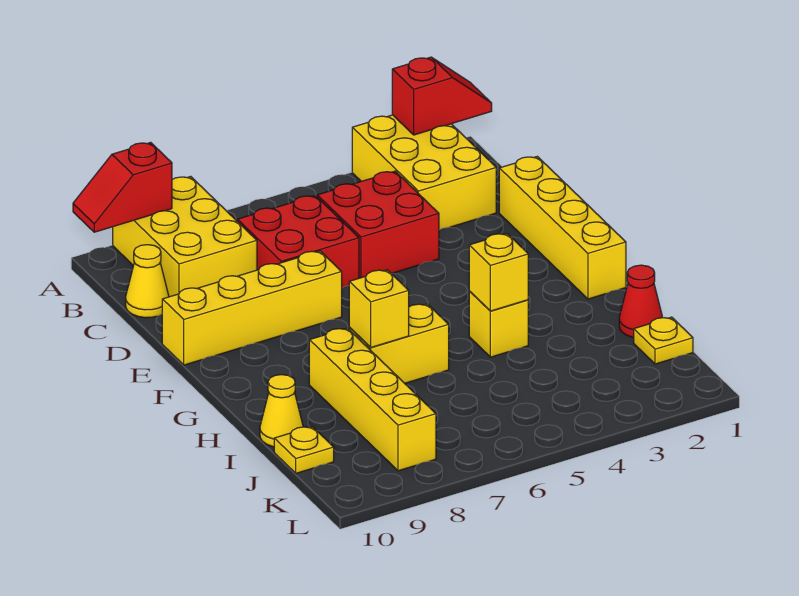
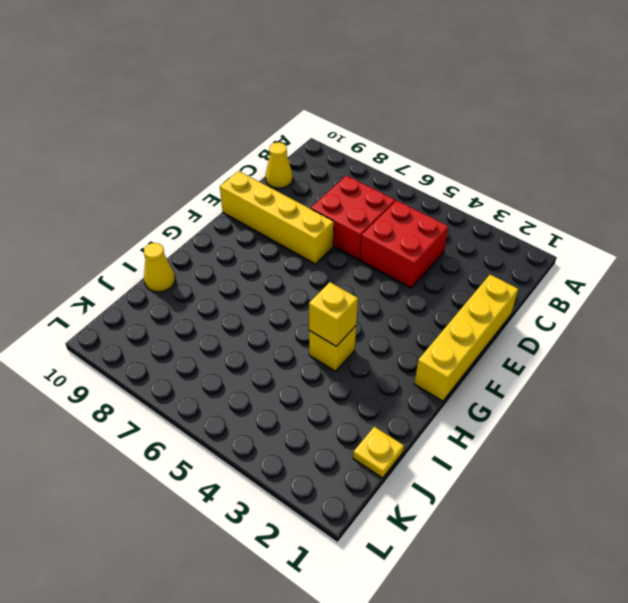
none -> yellow 2x3 brick [352,115,496,230]
none -> yellow 2x3 brick [113,176,257,297]
none -> yellow 1x2 brick [349,304,449,383]

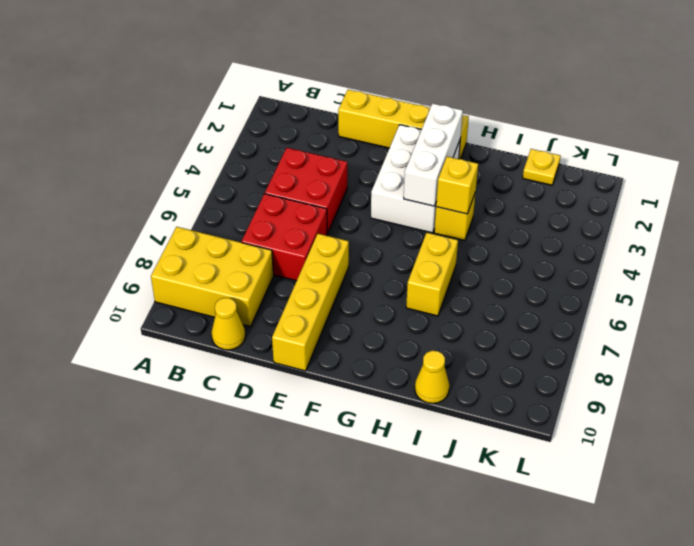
white 2x3 brick [371,125,460,233] -> none
white 1x3 brick [404,103,463,206] -> none
none -> yellow 2x3 brick [352,115,496,230]
none -> yellow 1x4 brick [309,328,436,471]
none -> red 1x1 cone [619,265,662,337]

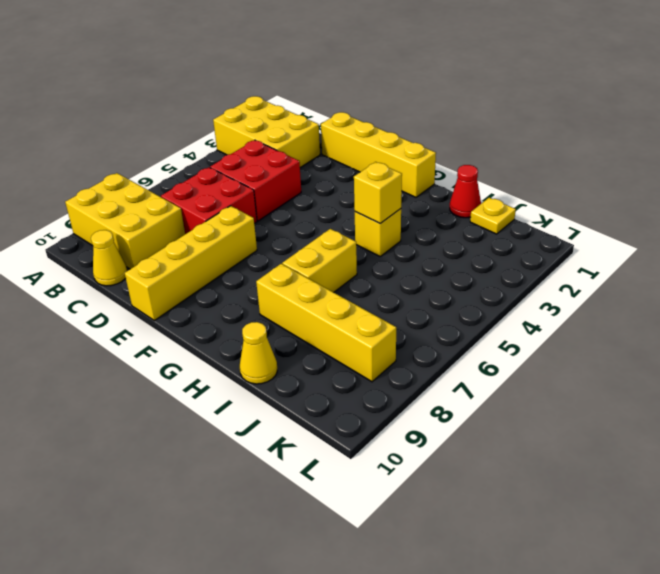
none -> yellow 1x1 plate [274,427,334,473]
none -> red 1x2 slope [392,57,492,135]
none -> red 1x2 slope [73,142,172,232]

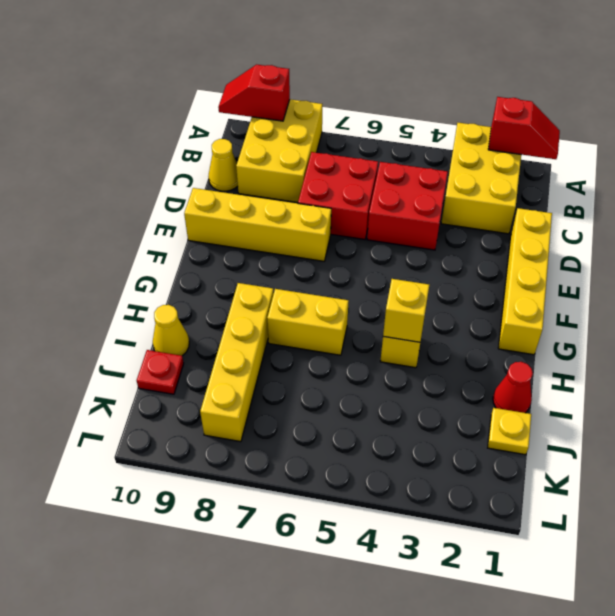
red 1x1 plate [137,350,184,394] -> yellow 1x1 plate [274,427,334,473]
none -> yellow 1x1 brick [349,270,409,347]

